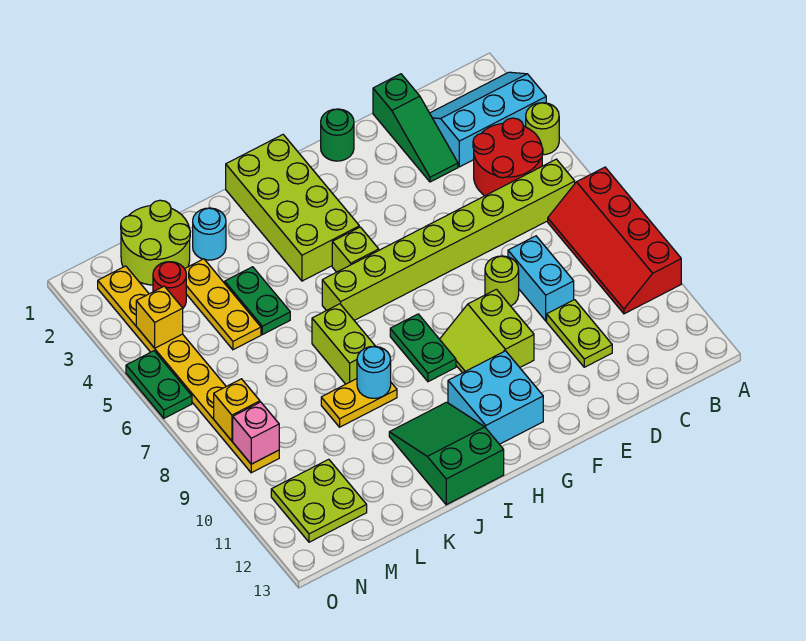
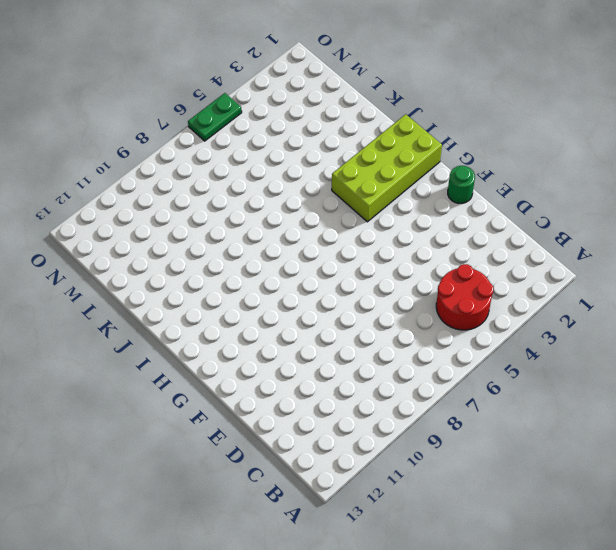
none -> cyan 2x3 slope [430,72,546,167]
none -> lime 1x1 round brick [526,103,559,155]
none -> red 2x4 slope [548,167,681,314]
none -> lime 1x8 brick [322,159,575,320]

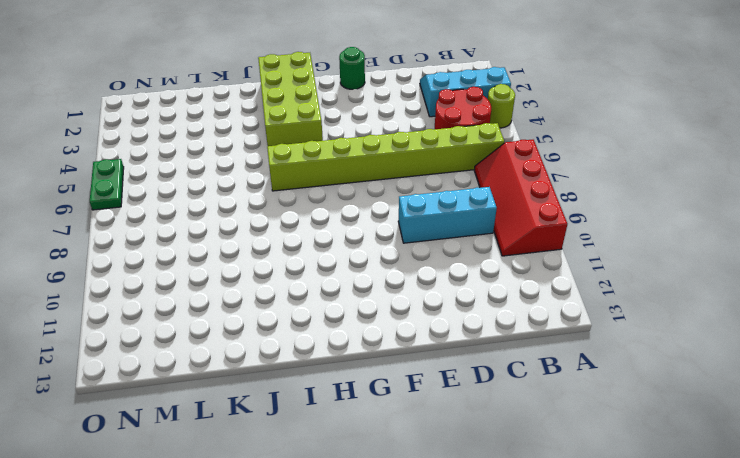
cyan 1x3 brick [398,187,497,243] -> cyan 1x2 brick [508,236,574,321]
none -> green 1x3 slope [373,74,458,182]
none -> lime 1x2 plate [547,300,612,367]
none -> lime 1x1 round brick [485,256,519,306]
none -> lime 2x2 slope [440,289,534,373]

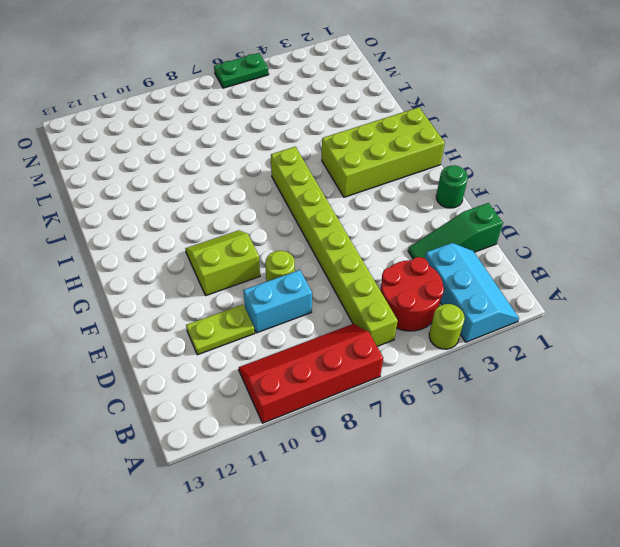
none -> cyan 2x2 brick [448,351,543,444]
none -> lime 1x1 brick [332,227,379,272]
none -> green 1x2 plate [390,314,456,382]
none -> green 2x3 slope [389,402,504,505]

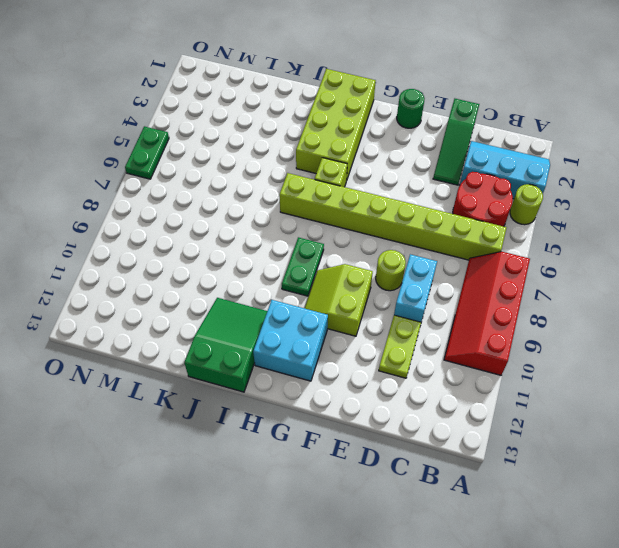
none -> lime 1x2 brick [312,304,375,384]
none -> yellow 1x2 plate [321,379,397,427]
none -> cyan 1x1 round brick [193,208,226,260]
none -> green 1x2 plate [225,267,290,335]

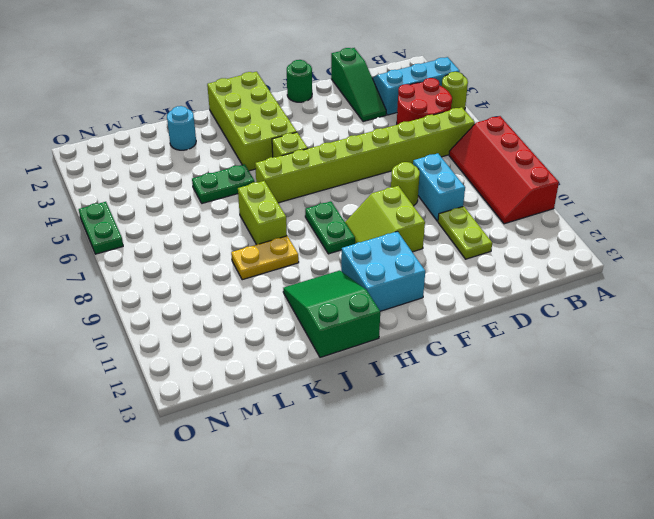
green 1x2 plate [192,164,255,203] -> green 1x2 plate turned to [225,267,290,335]
none -> lime 2x2 round brick [121,200,190,285]
none -> yellow 1x3 plate [185,259,261,350]
none -> red 1x1 round brick [153,262,186,308]
none -> lime 2x2 plate [271,459,367,542]

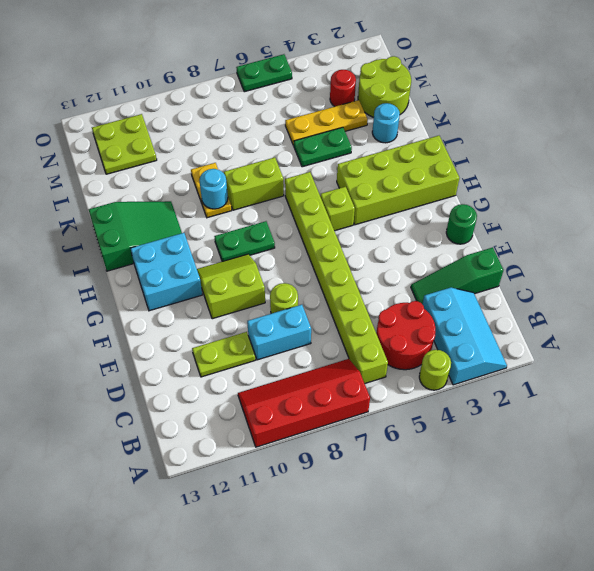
none -> yellow 1x8 plate [98,266,279,473]
none -> yellow 1x1 brick [136,286,183,348]
none -> yellow 1x1 brick [214,379,260,441]
none -> pink 1x1 brick [233,402,279,464]

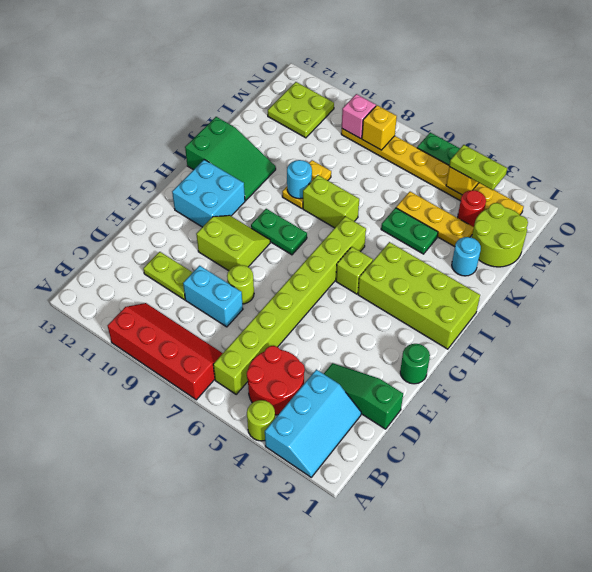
lime 1x2 plate [449,145,507,190] -> none

